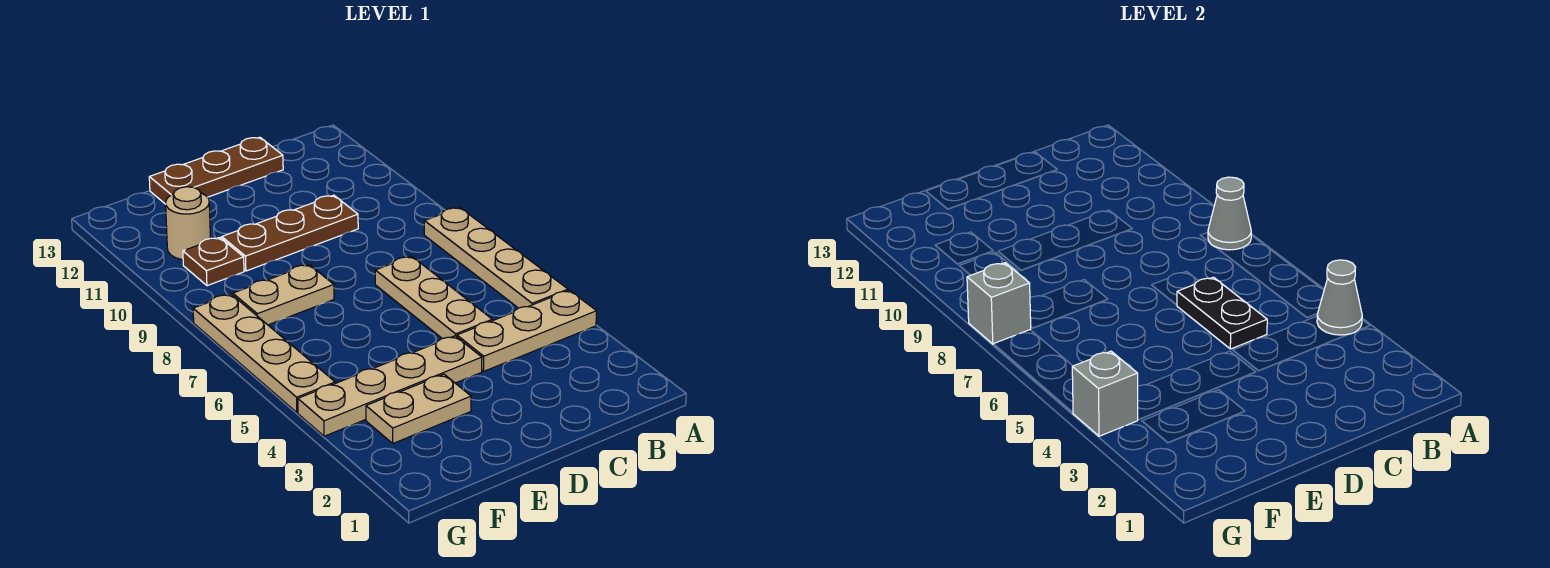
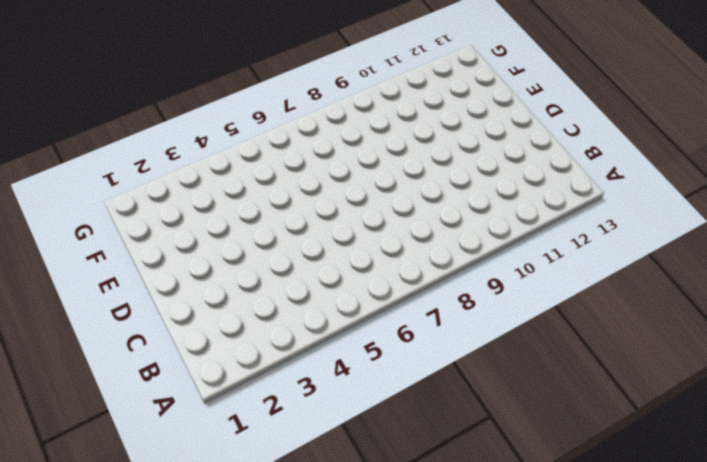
none -> tan 1x3 plate [457,290,597,371]
none -> tan 1x4 plate [424,207,568,308]
none -> tan 1x3 plate [375,256,492,339]

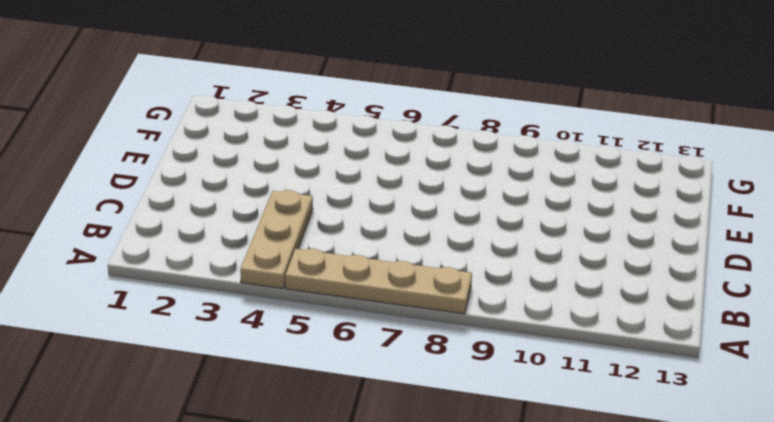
none -> tan 1x3 plate [375,256,492,339]
none -> brown 1x3 plate [222,195,358,271]
none -> brown 1x3 plate [149,137,283,204]

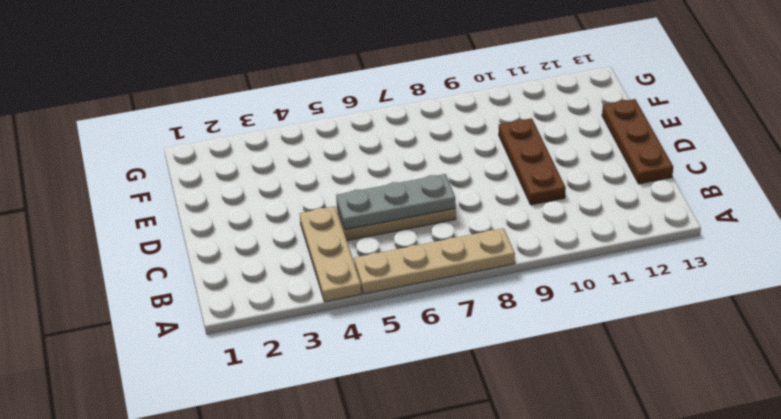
grey 1x3 plate [336,174,456,230] -> black 1x2 plate [1177,277,1267,349]
none -> tan 1x4 plate [298,336,482,436]
none -> tan 1x2 plate [366,374,471,443]
none -> tan 1x2 plate [233,265,334,325]

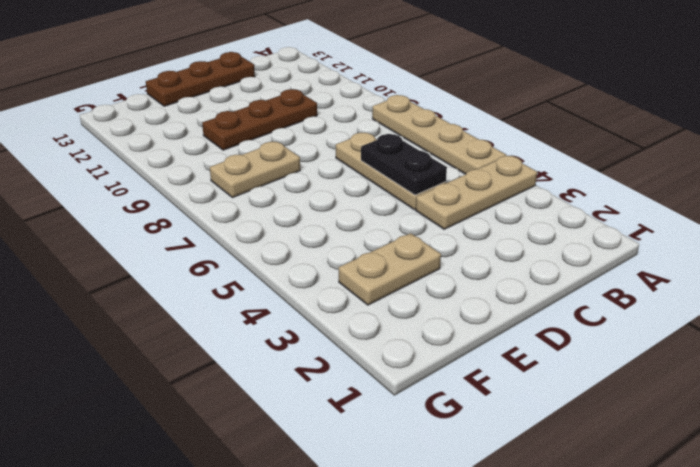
none -> tan 1x4 plate [298,336,482,436]
none -> brown 1x1 plate [183,237,244,286]
none -> tan 1x1 round brick [166,187,210,260]

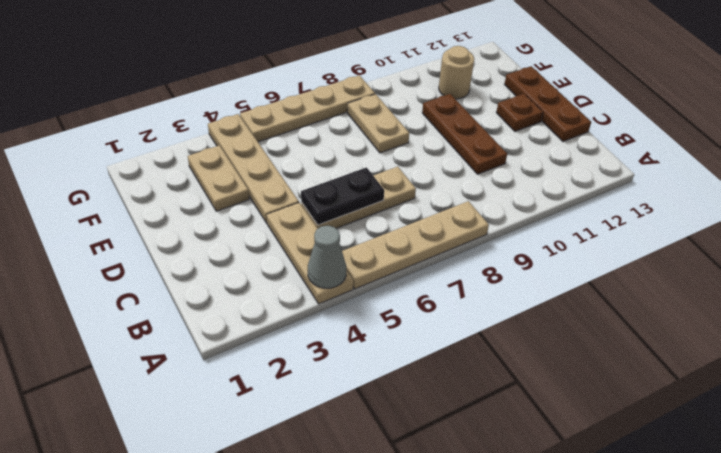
brown 1x1 plate [496,94,543,131] -> brown 1x1 plate moved to [183,237,244,286]
none -> grey 1x1 cone [1208,177,1251,250]
none -> grey 1x1 brick [1072,351,1138,436]
none -> grey 1x1 brick [967,263,1031,344]

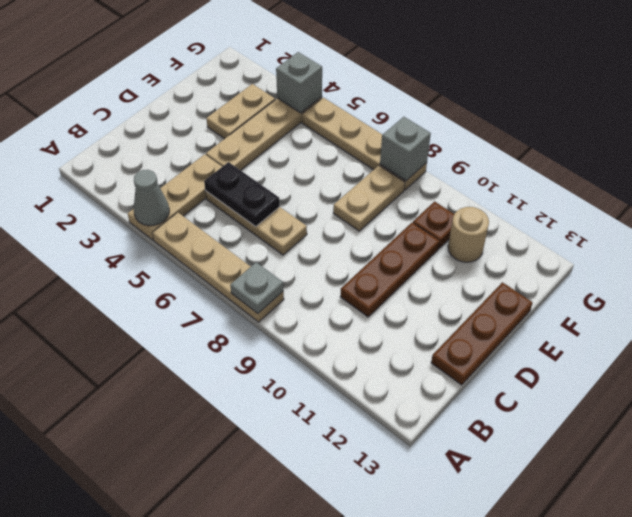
grey 1x1 plate [230,262,283,313] -> grey 1x1 cone [1208,177,1251,250]

